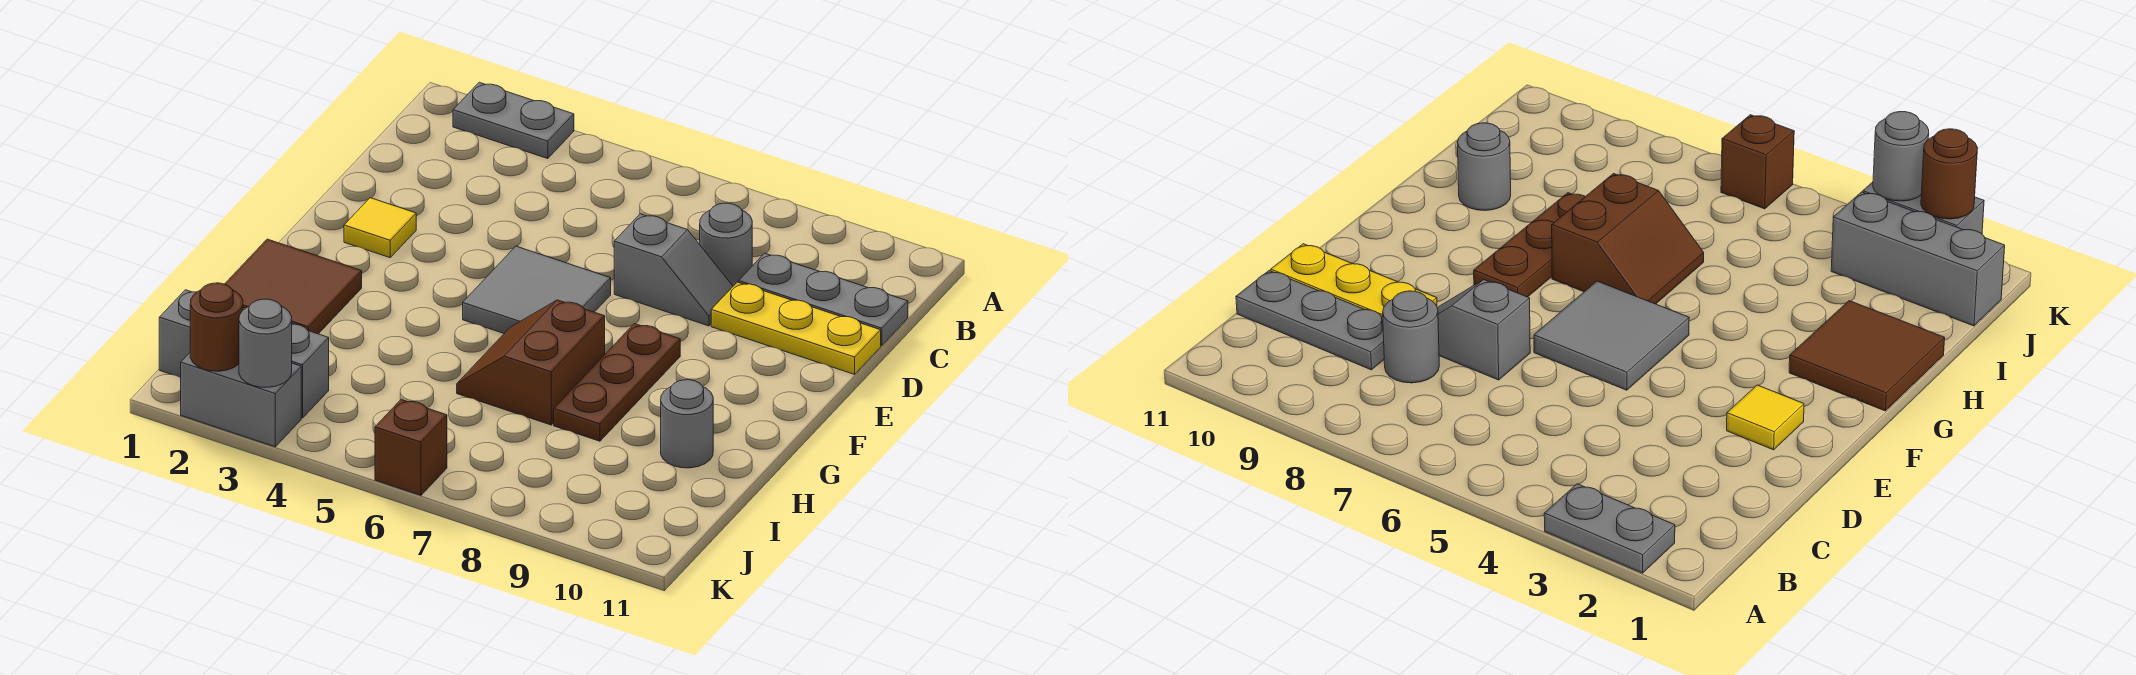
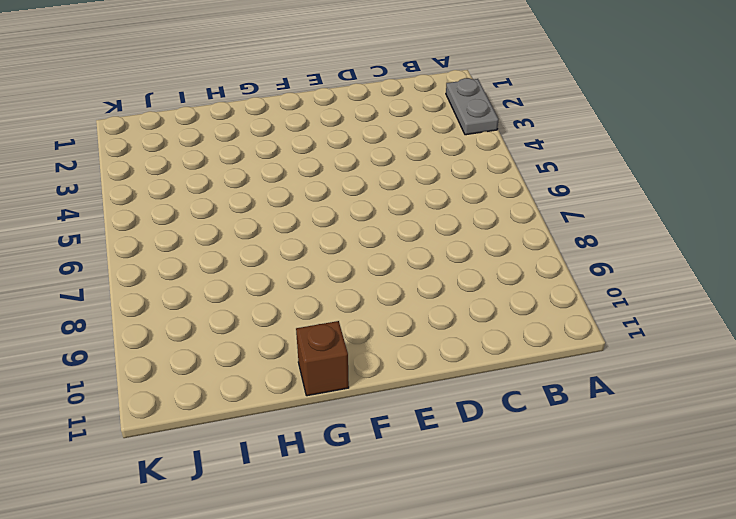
brown 1x1 brick [296,321,349,396] -> brown 1x1 brick moved to [375,400,447,495]
none -> grey 1x1 round brick [700,203,752,286]
none -> grey 1x3 plate [739,253,908,346]
none -> grey 1x2 slope [614,214,733,326]

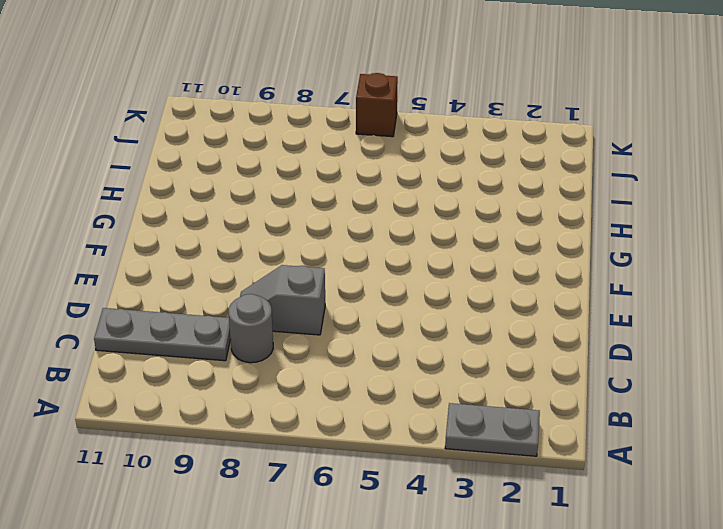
none -> yellow 1x3 plate [711,282,881,374]
none -> yellow 1x1 tile [344,198,416,258]
none -> grey 2x2 tile [463,246,611,333]

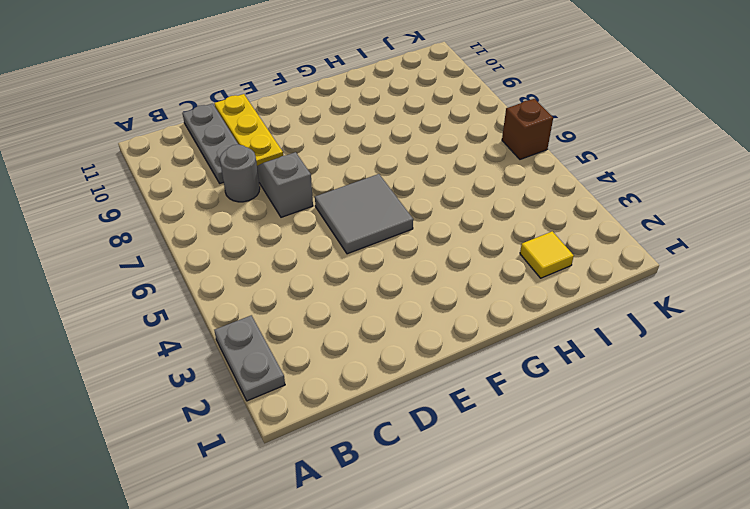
yellow 1x1 tile [520,231,574,278] -> yellow 1x1 tile moved to [344,198,416,258]
none -> brown 1x3 plate [554,324,680,441]
none -> brown 2x2 tile [225,239,362,334]
none -> brown 2x2 slope [457,300,605,425]

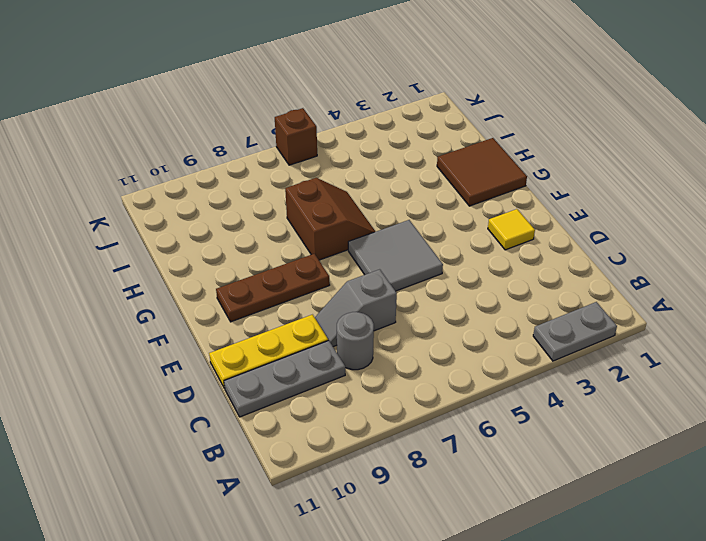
brown 1x3 plate [216,254,330,322] -> brown 1x3 plate turned to [554,324,680,441]
none -> grey 1x1 round brick [661,380,713,468]
none -> grey 1x3 brick [159,290,329,418]
none -> grey 1x2 brick [180,353,301,447]

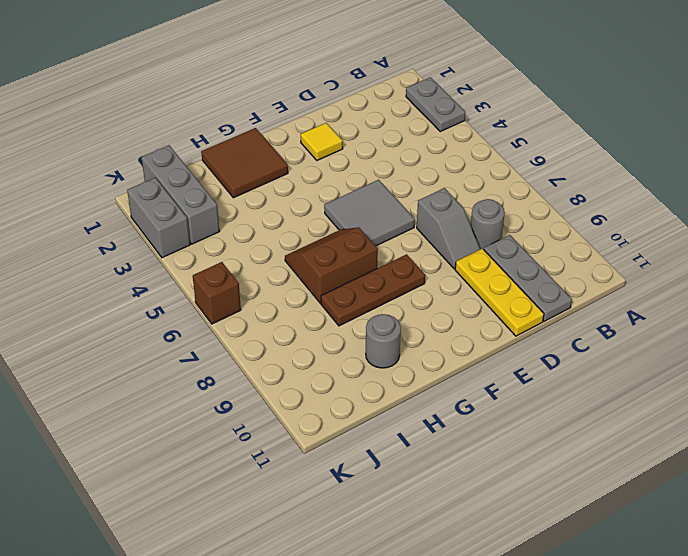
none -> brown 1x1 round brick [190,283,243,371]
none -> grey 1x1 round brick [239,299,292,387]

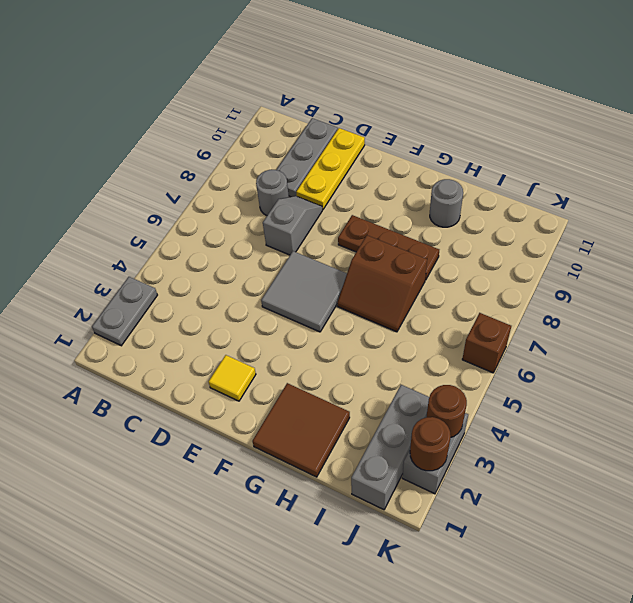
brown 1x1 round brick [427,385,467,437] -> grey 1x1 round brick [239,299,292,387]

